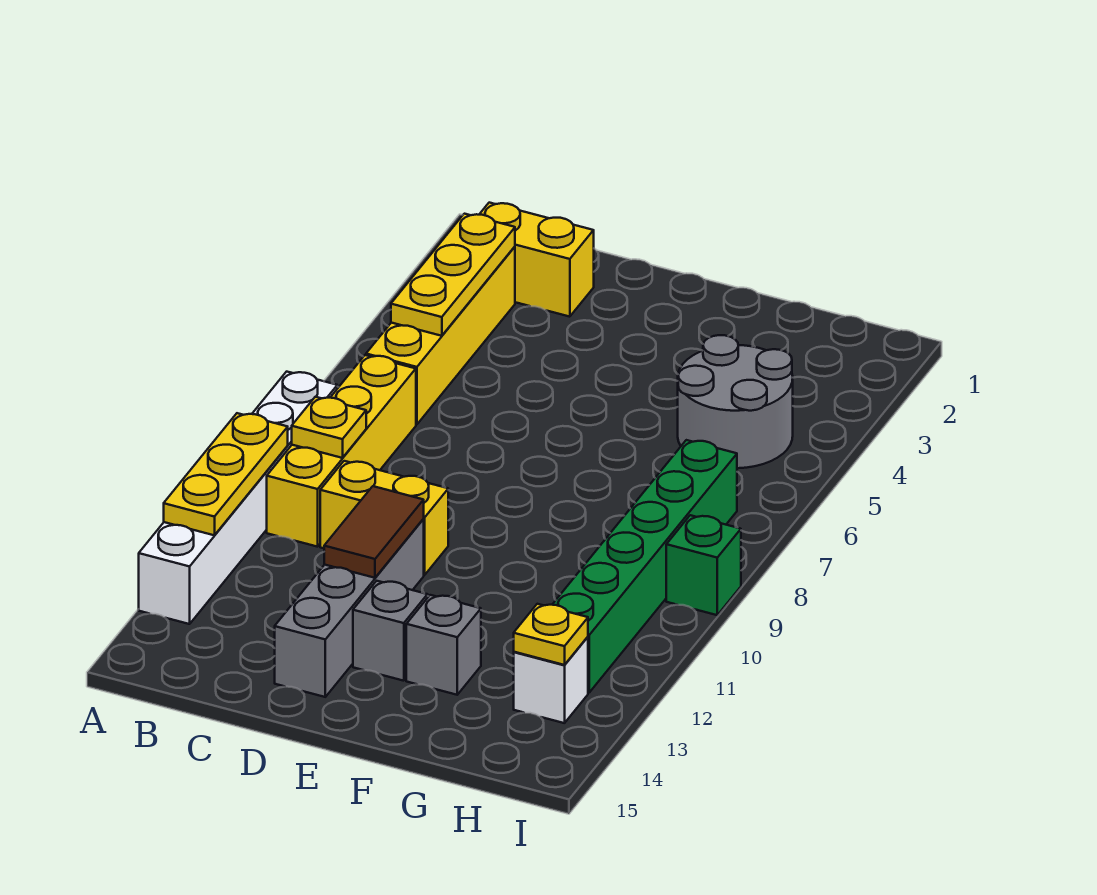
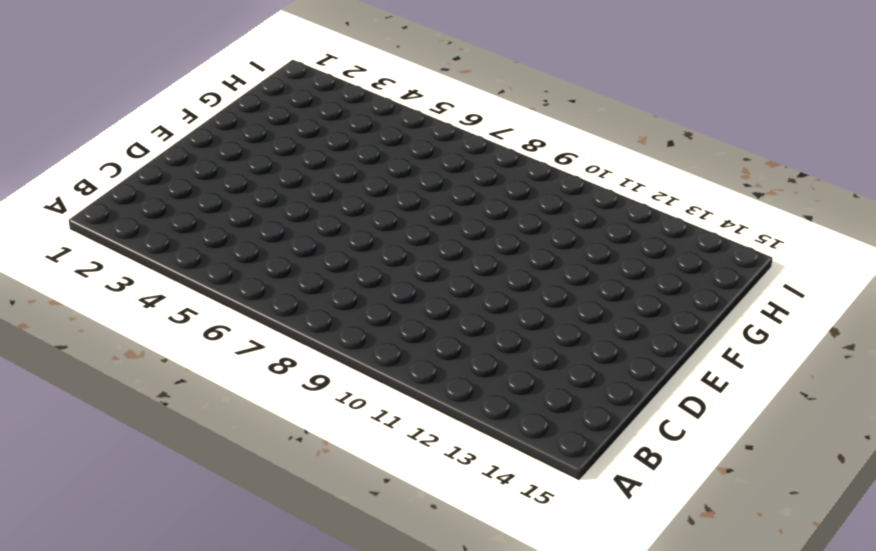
none -> white 1x6 brick [139,372,337,624]
none -> yellow 1x2 brick [479,203,594,317]
none -> yellow 1x4 brick [366,247,515,425]

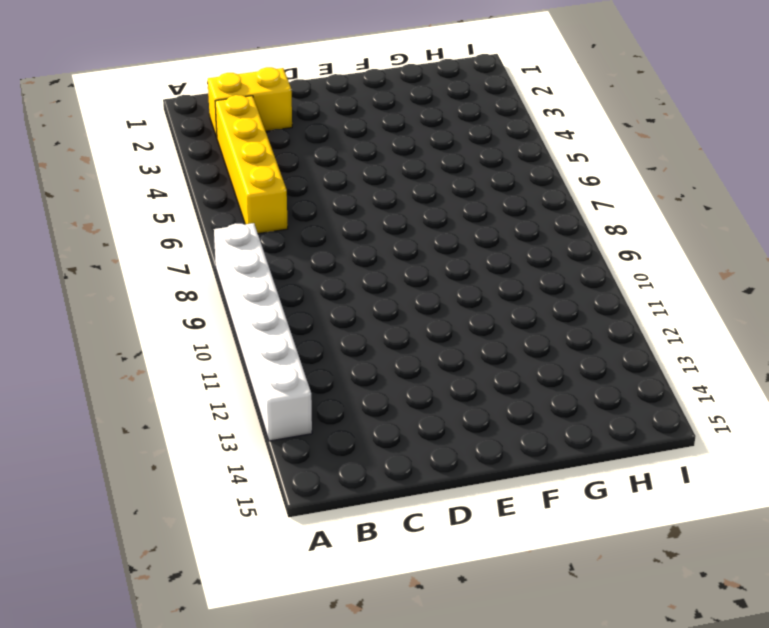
none -> yellow 1x4 brick [267,355,416,547]
none -> yellow 1x2 brick [320,461,448,575]
none -> grey 1x4 brick [275,519,424,697]

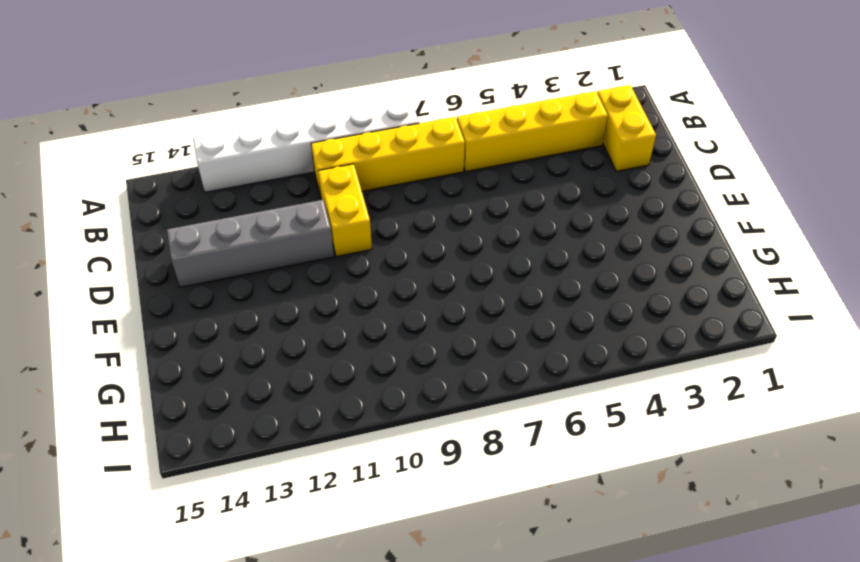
none -> grey 1x1 brick [353,581,428,681]
none -> grey 1x1 brick [406,595,481,695]
none -> grey 2x2 round brick [678,335,793,468]

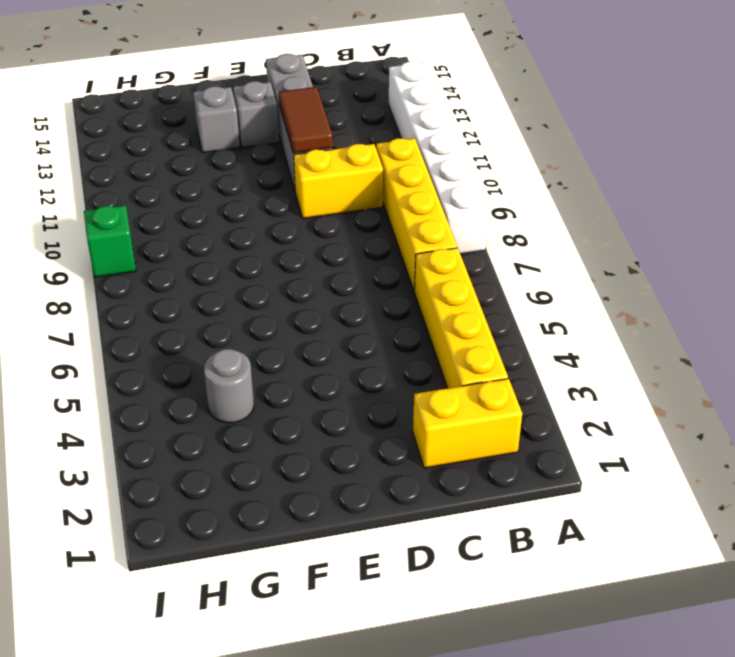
grey 1x1 round brick [204,349,254,423] -> grey 2x2 round brick [678,335,793,468]
none -> green 1x6 brick [552,440,737,693]
none -> white 1x1 brick [514,637,588,723]
none -> yellow 1x3 plate [164,413,288,535]

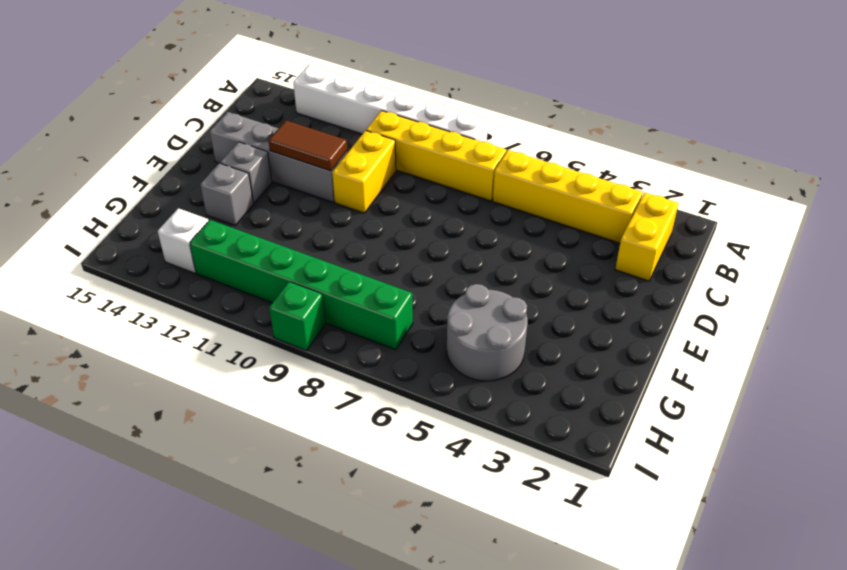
none -> yellow 1x3 plate [164,413,288,535]
none -> yellow 1x3 plate [391,214,515,336]
none -> yellow 1x1 plate [292,397,366,458]

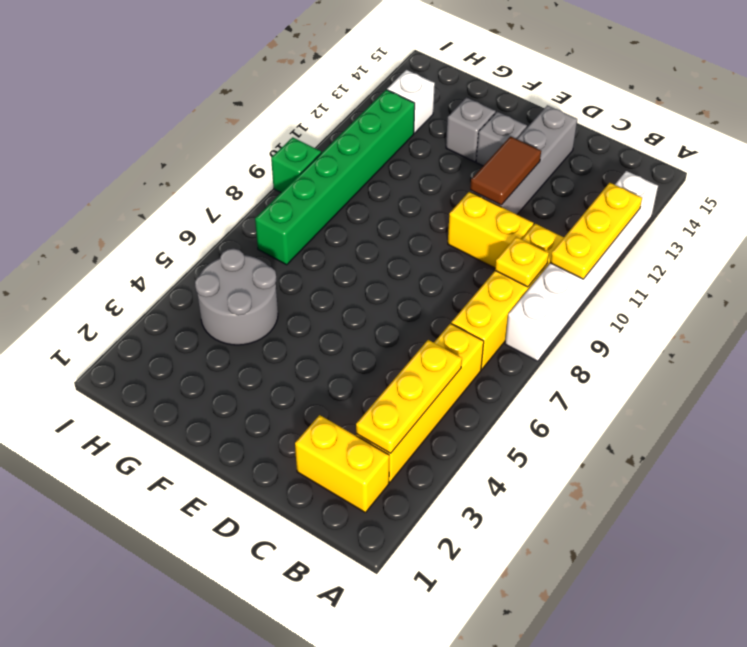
none -> yellow 1x1 plate [514,604,588,665]

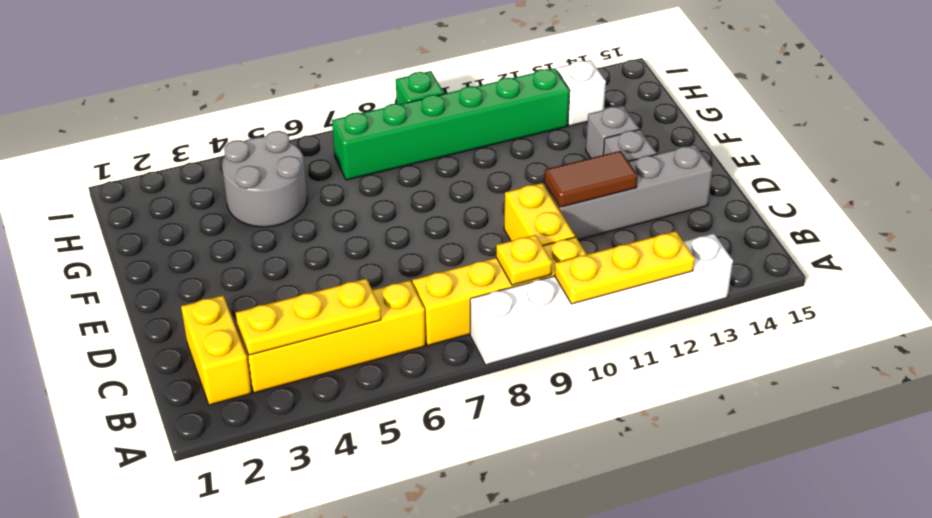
none -> yellow 1x1 plate [514,604,588,665]

